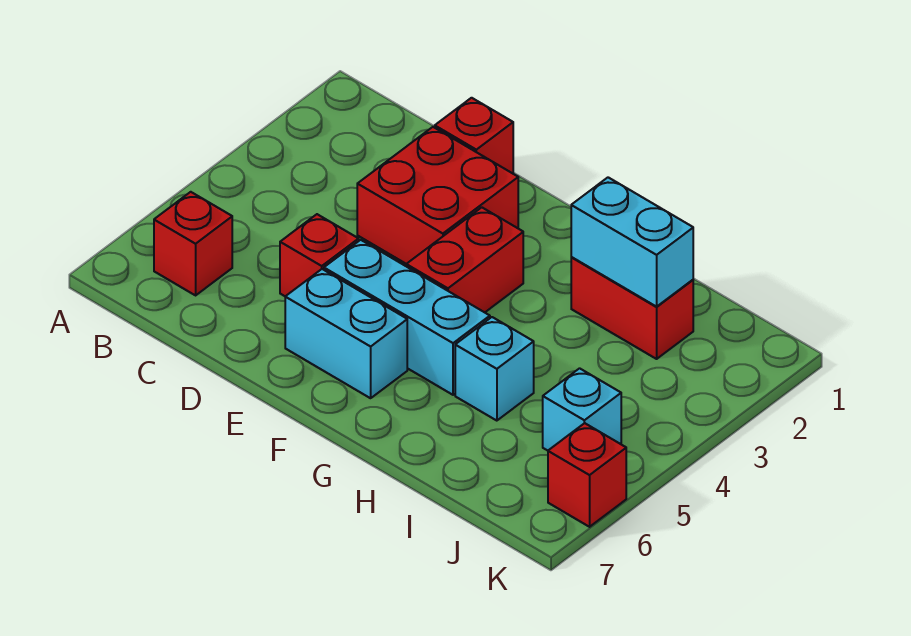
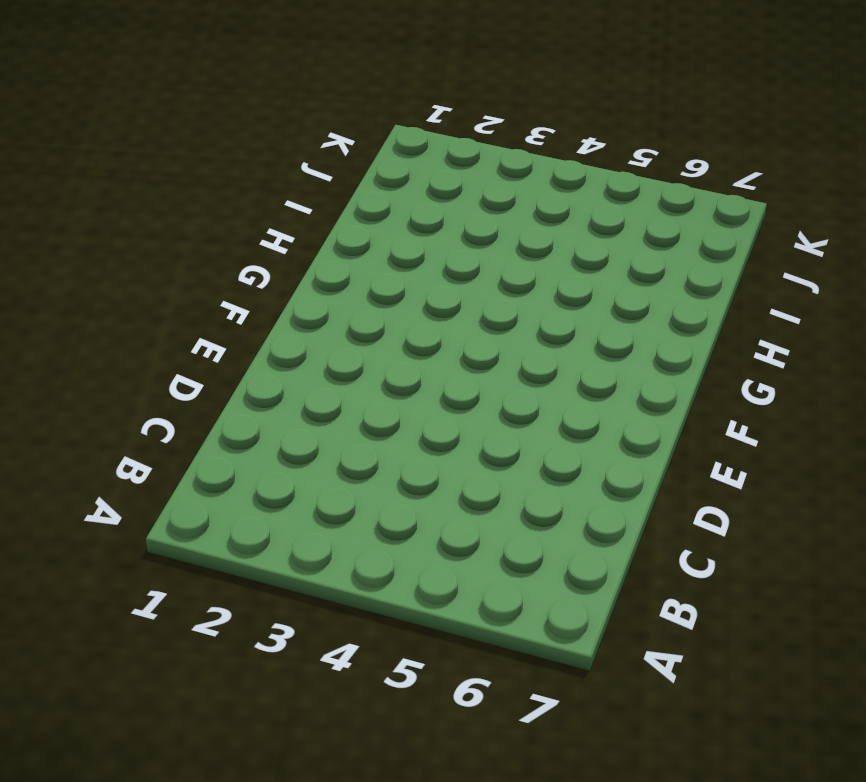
none -> red 1x1 brick [154,192,232,295]
none -> red 1x1 brick [435,98,513,173]
none -> red 2x2 brick [357,127,518,264]

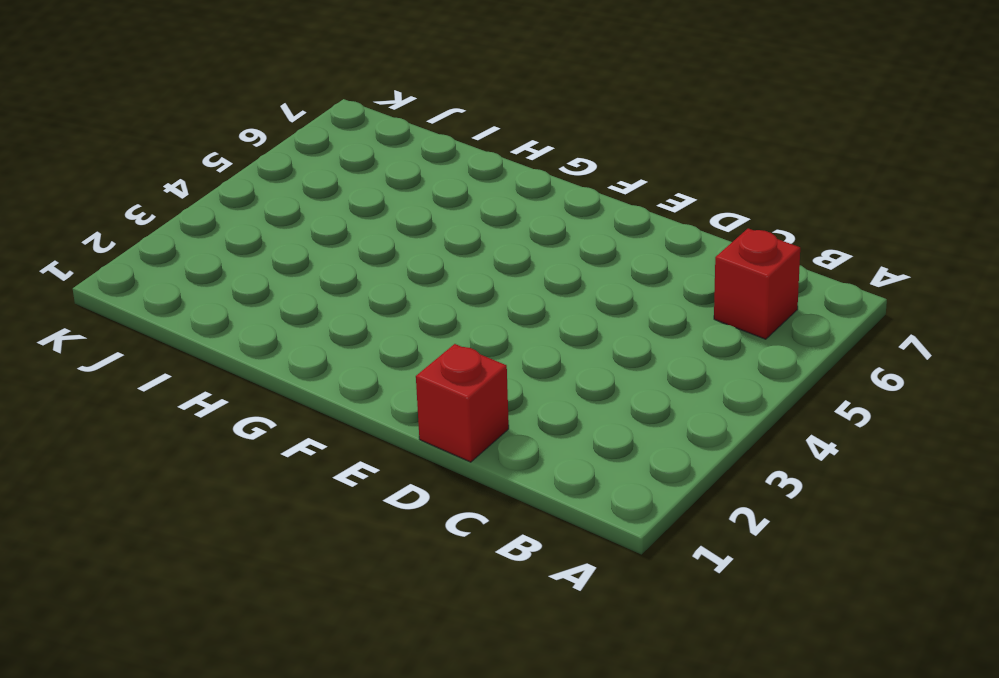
none -> red 2x2 brick [357,127,518,264]
none -> red 1x1 brick [280,214,359,296]
none -> cyan 1x3 brick [324,240,490,395]

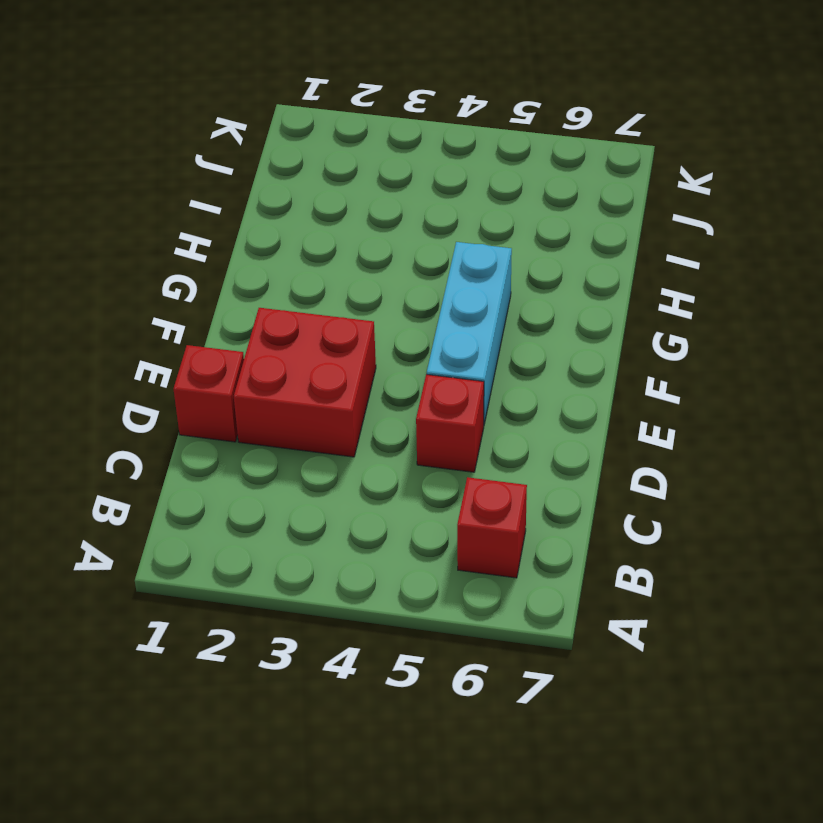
none -> cyan 1x2 brick [285,269,407,398]
none -> red 1x2 brick [406,207,523,312]
none -> red 1x2 brick [571,257,693,359]

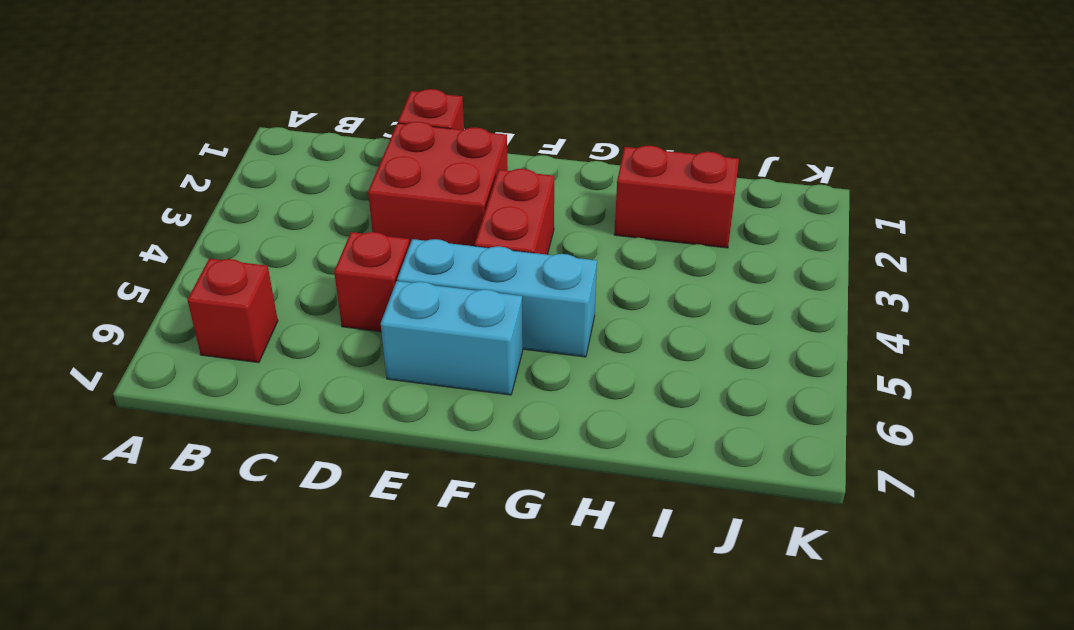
none -> cyan 1x1 brick [455,317,534,421]
none -> cyan 1x1 brick [543,368,621,451]
none -> red 1x1 brick [548,423,626,527]

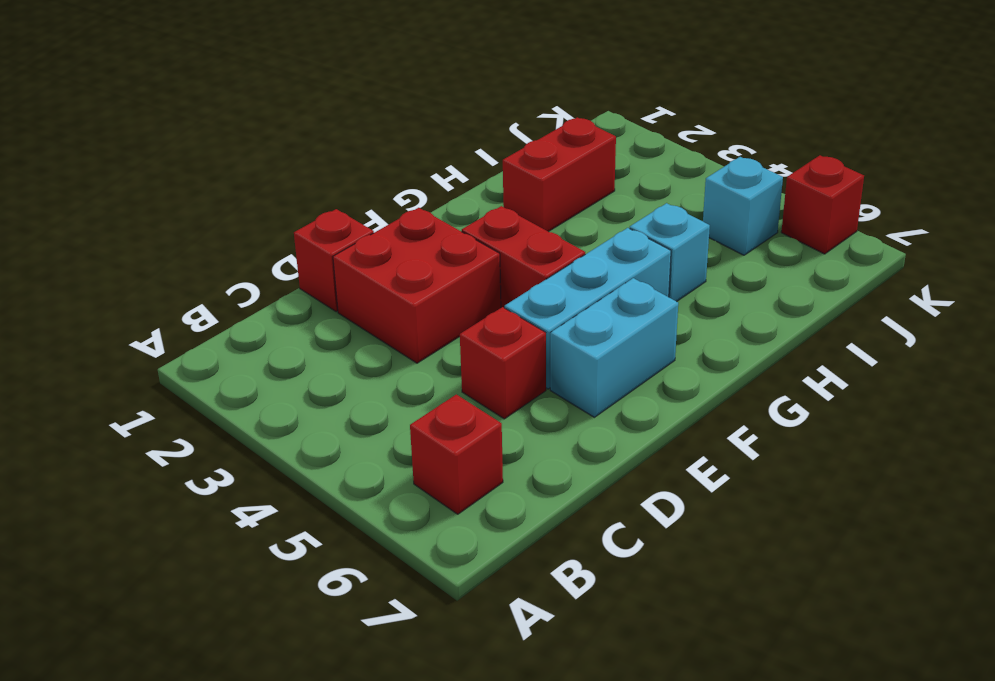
none -> cyan 1x2 brick [571,177,693,307]

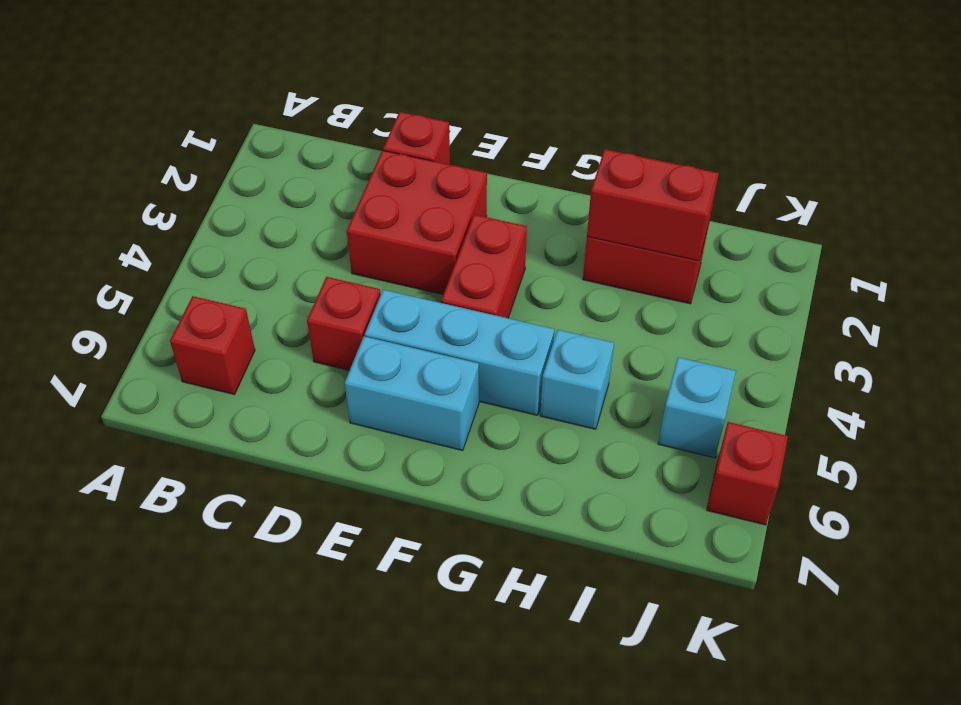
red 1x2 brick [587,149,719,261] -> cyan 1x2 brick [571,177,693,307]

